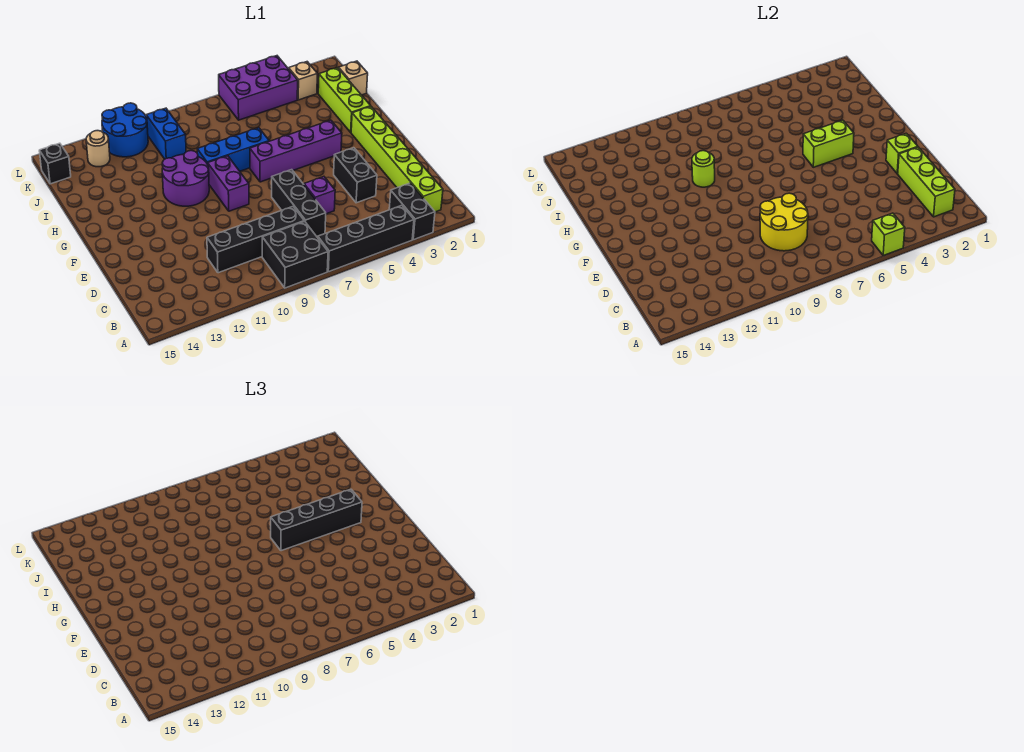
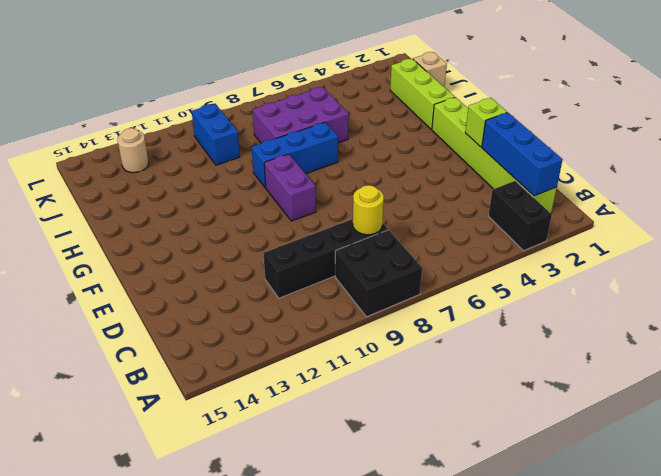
blue 1x3 brick [482,113,563,196] -> lime 1x3 brick [898,147,955,217]
yellow 1x1 round brick [353,185,384,235] -> yellow 2x2 round brick [760,193,808,251]
purple 2x3 brick [253,87,349,143] -> purple 2x3 brick moved to [219,56,298,120]
none -> black 1x4 brick [317,205,414,272]
none -> black 1x3 brick [272,170,326,236]
none -> black 1x2 brick [334,148,377,203]

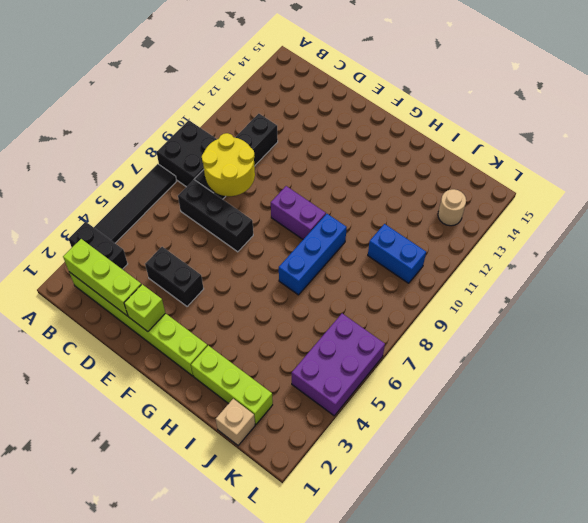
black 1x4 tile [94,164,176,243] -> black 1x4 brick [317,205,414,272]
none -> purple 1x1 brick [304,177,335,214]
none -> purple 1x4 brick [250,120,342,182]
none -> purple 2x2 round brick [162,151,209,206]

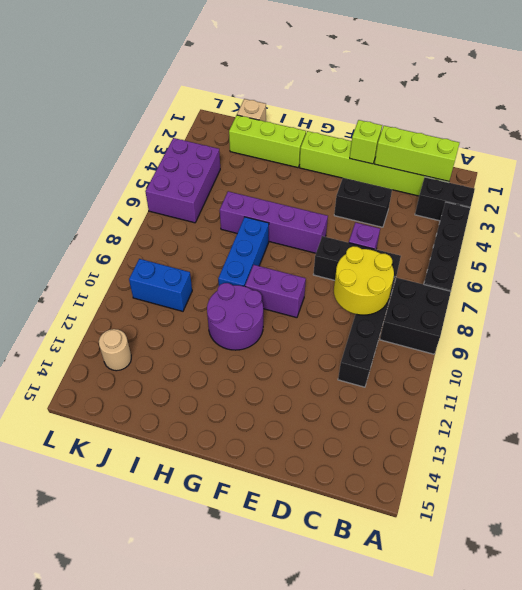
purple 1x4 brick [220,191,328,253] -> purple 1x4 brick turned to [250,120,342,182]
none -> tan 1x1 brick [289,62,317,100]
none -> blue 2x2 round brick [102,103,148,157]
none -> black 1x1 brick [39,143,71,184]

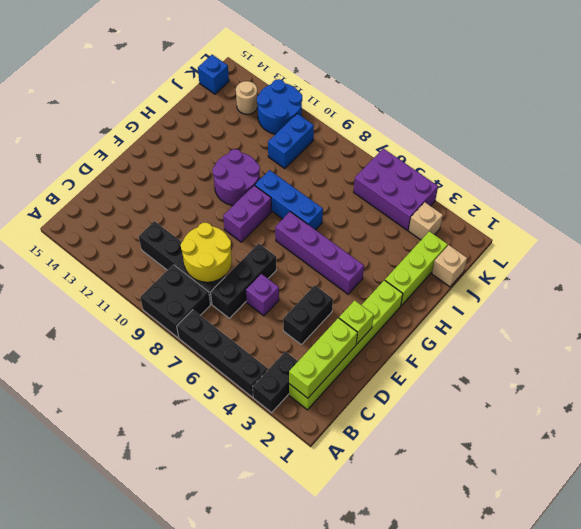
blue 1x1 brick [198,55,229,94] -> black 1x1 brick [39,143,71,184]
none -> lime 1x1 brick [872,213,905,255]
none -> lime 1x2 brick [803,120,854,167]
none -> lime 1x1 round brick [692,151,715,187]

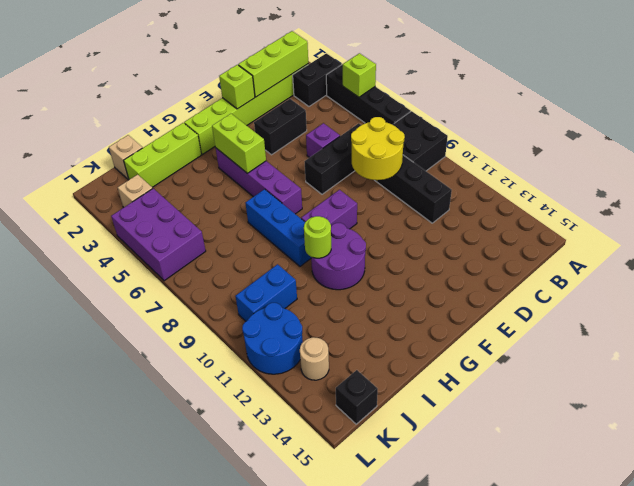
none -> black 1x4 brick [271,489,362,551]

